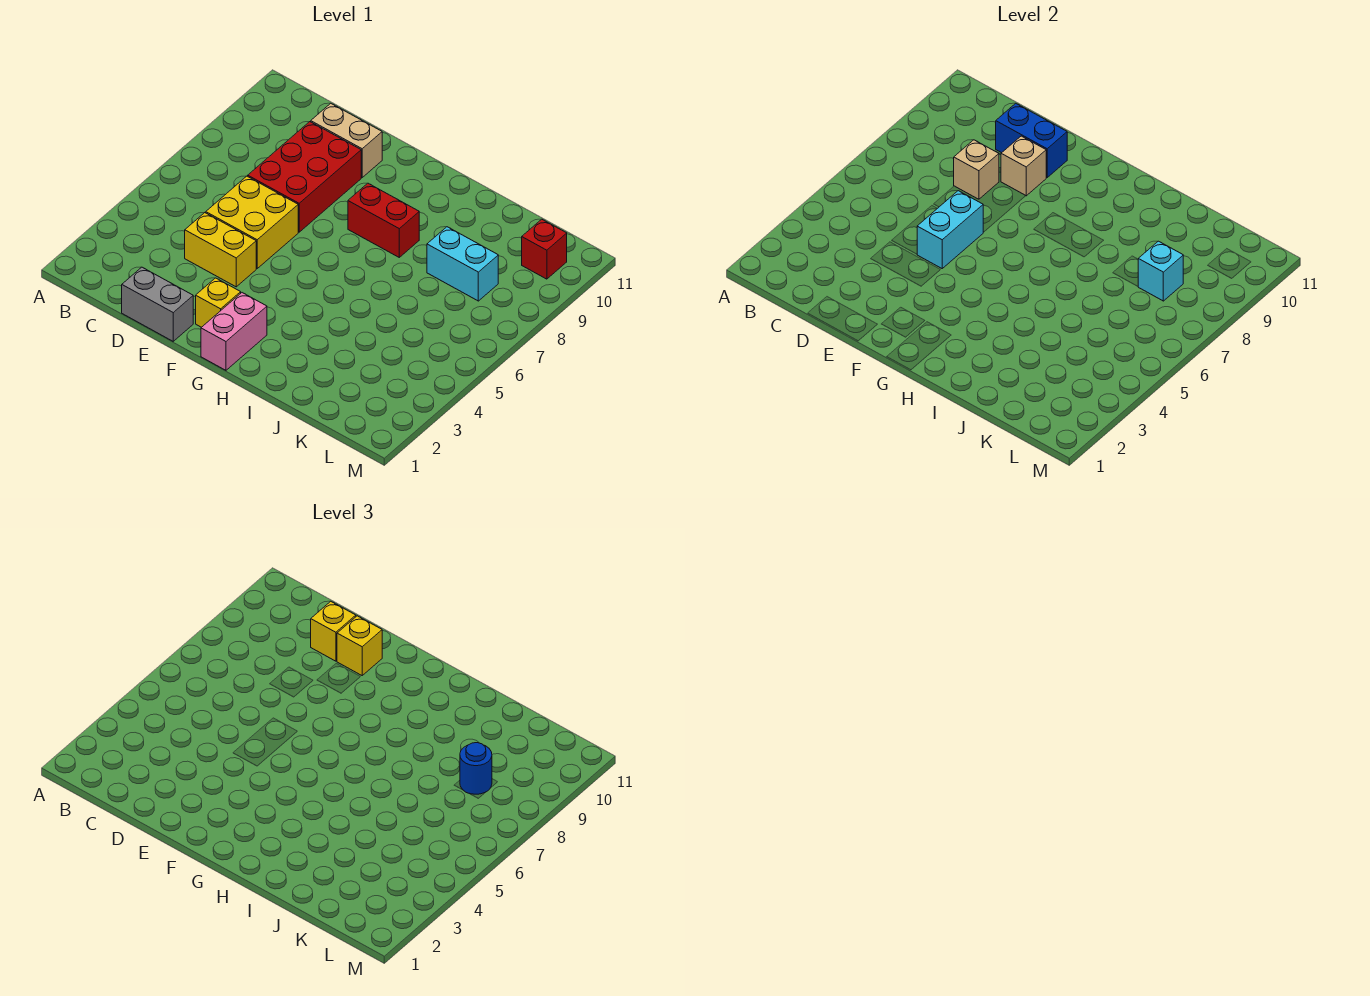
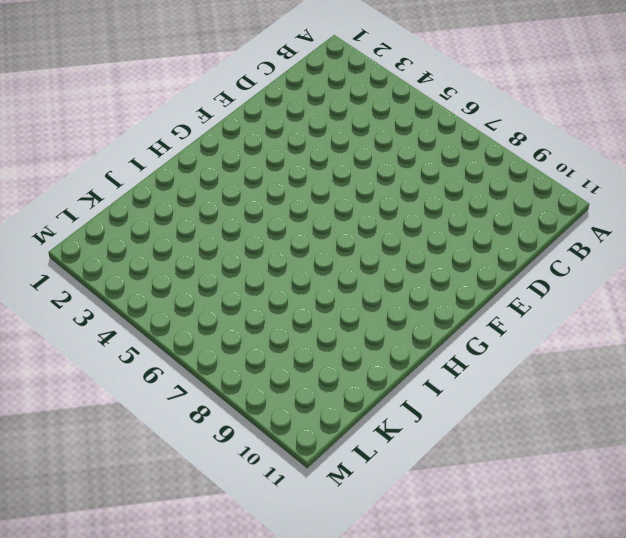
none -> grey 1x2 brick [122,267,193,341]
none -> yellow 1x2 brick [185,213,256,287]
none -> yellow 2x2 brick [206,176,298,268]

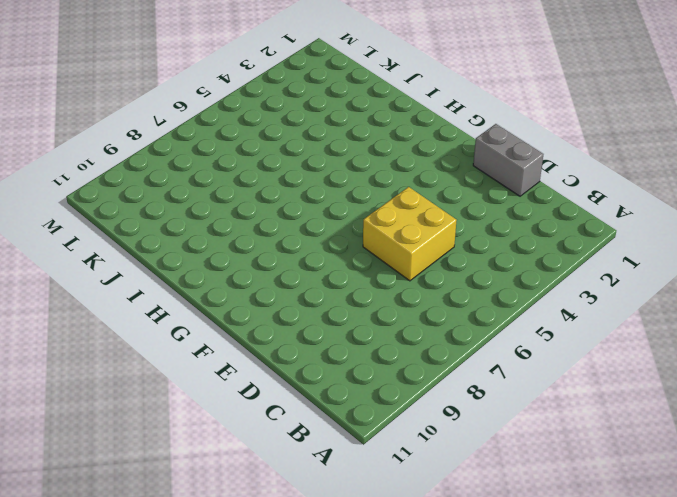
none -> yellow 1x2 brick [185,213,256,287]
none -> red 2x3 brick [248,122,361,232]
none -> tan 1x2 brick [311,103,382,177]

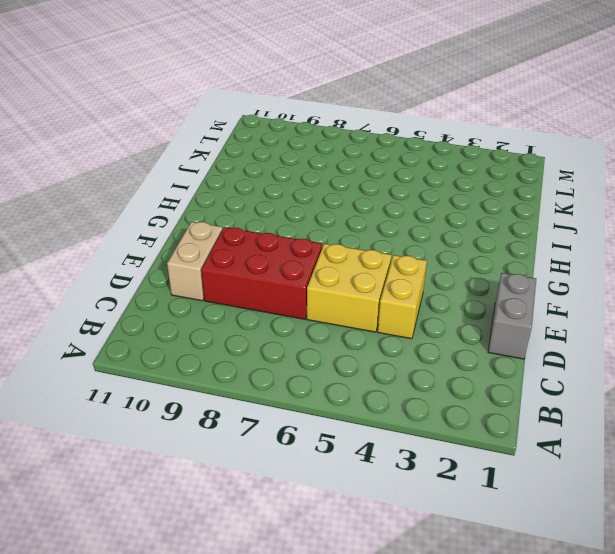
none -> yellow 1x1 brick [196,278,241,327]
none -> pink 1x2 brick [201,293,267,370]
none -> red 1x2 brick [348,183,419,257]

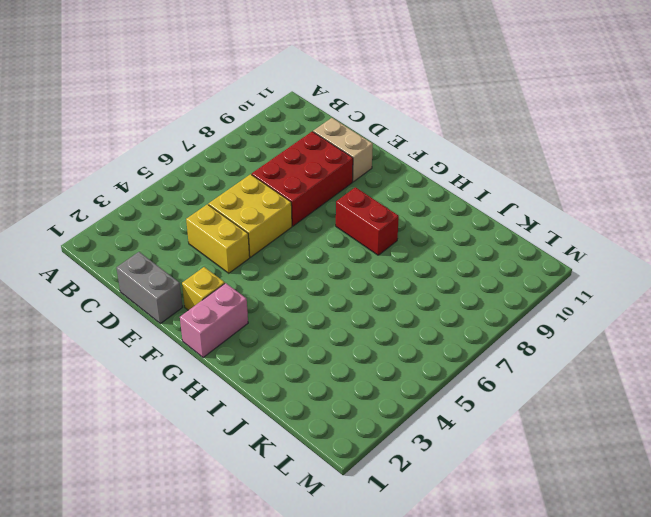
none -> cyan 1x2 brick [427,227,498,301]
none -> red 1x1 brick [522,219,567,279]
none -> tan 1x1 brick [954,140,999,199]

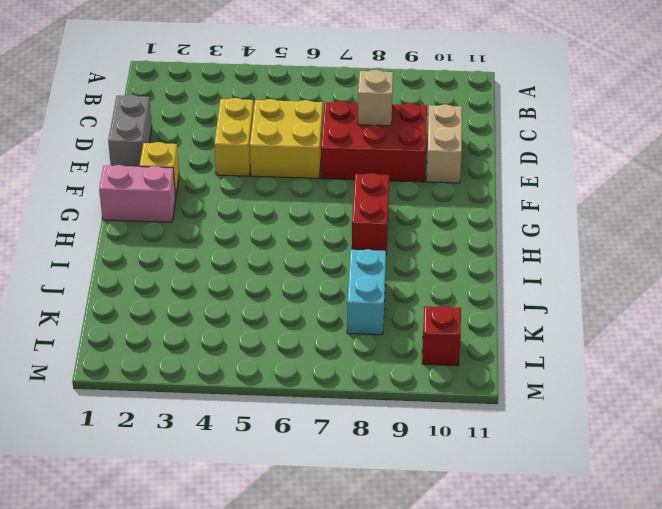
none -> blue 1x2 brick [996,103,1067,177]
none -> cyan 1x2 brick [917,191,983,268]
none -> tan 1x1 brick [1001,136,1046,196]

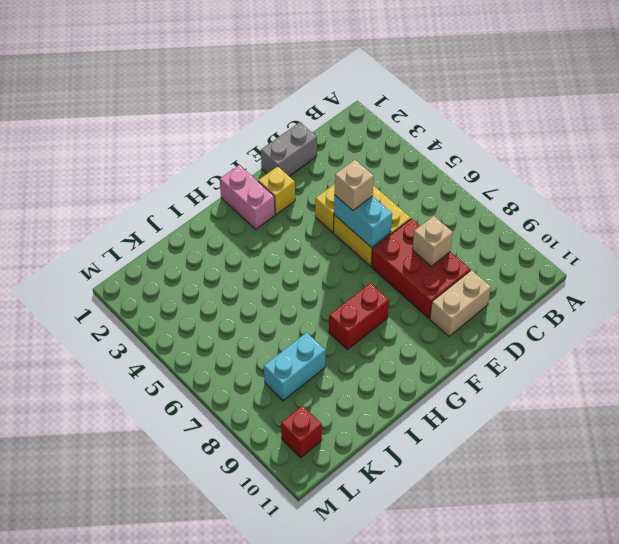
tan 1x1 brick [334,160,374,210] -> tan 1x1 brick moved to [1001,136,1046,196]
none -> blue 1x2 brick [996,103,1067,177]
none -> cyan 1x1 brick [1138,241,1183,301]
none -> yellow 1x1 brick [311,601,356,661]

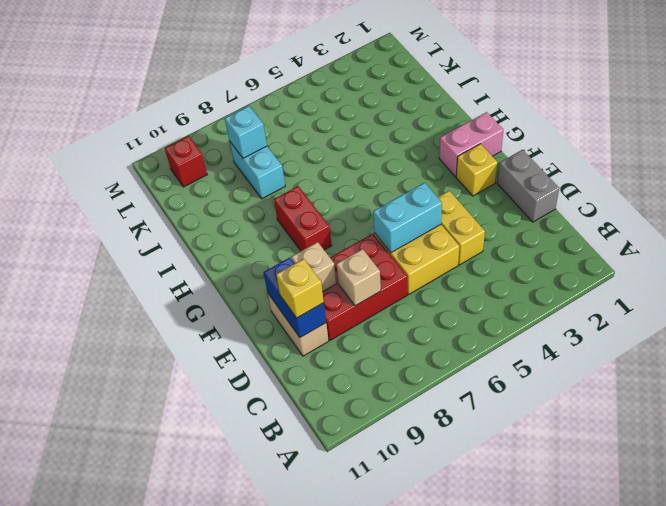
none -> yellow 1x1 brick [337,616,382,675]
none -> blue 1x1 round brick [460,743,492,794]

